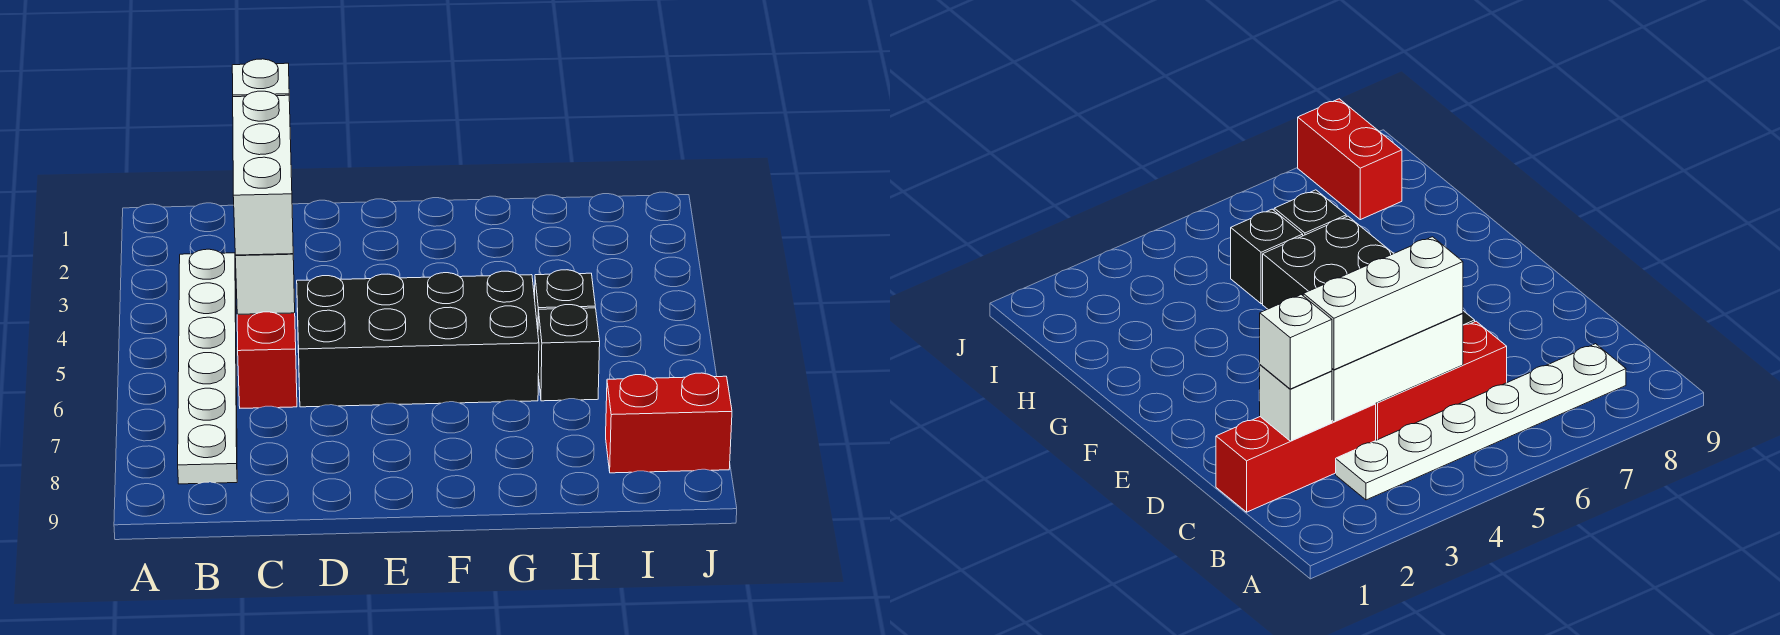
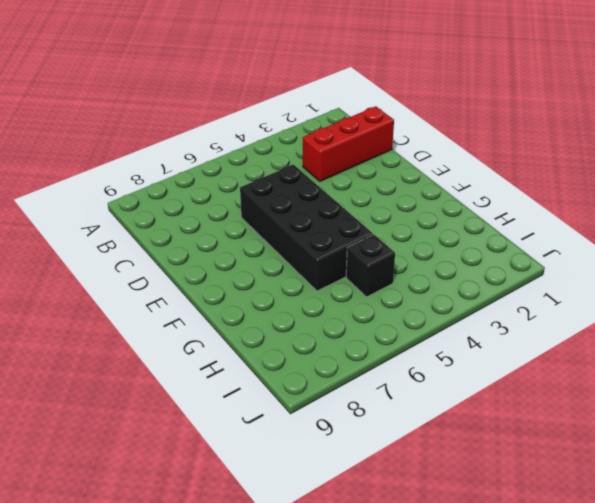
none -> white 1x6 plate [178,249,237,484]
none -> red 1x3 brick [237,312,297,408]

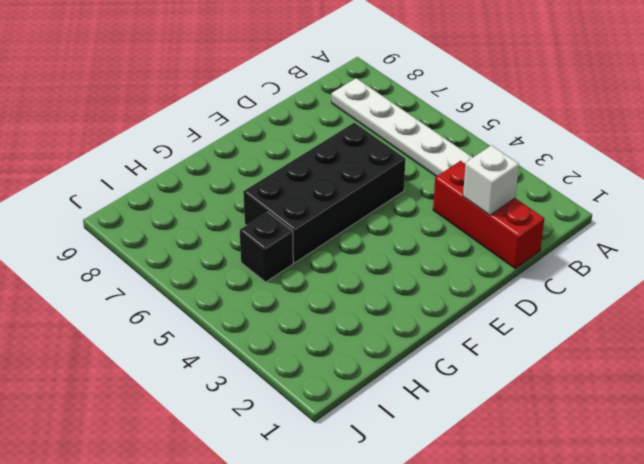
none -> red 1x3 brick [237,312,297,408]
none -> black 1x1 brick [538,305,600,401]

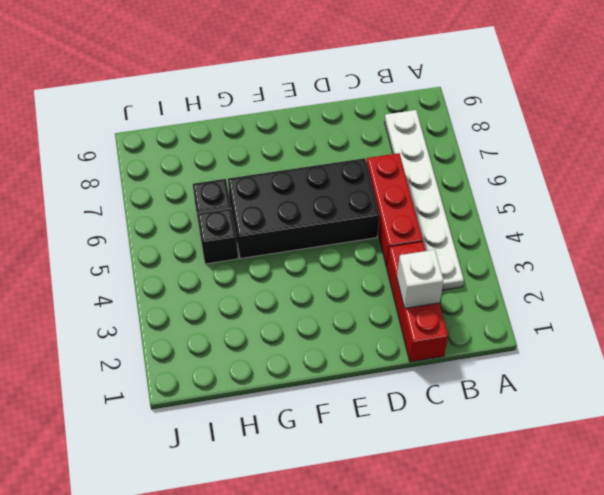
none -> red 1x2 brick [606,373,732,473]
none -> white 1x3 brick [235,254,295,314]

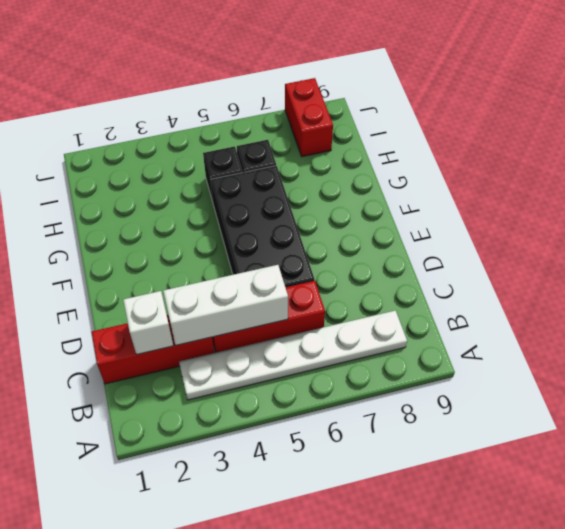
none -> white 1x1 brick [232,59,289,97]
none -> white 1x3 brick [233,91,293,255]

